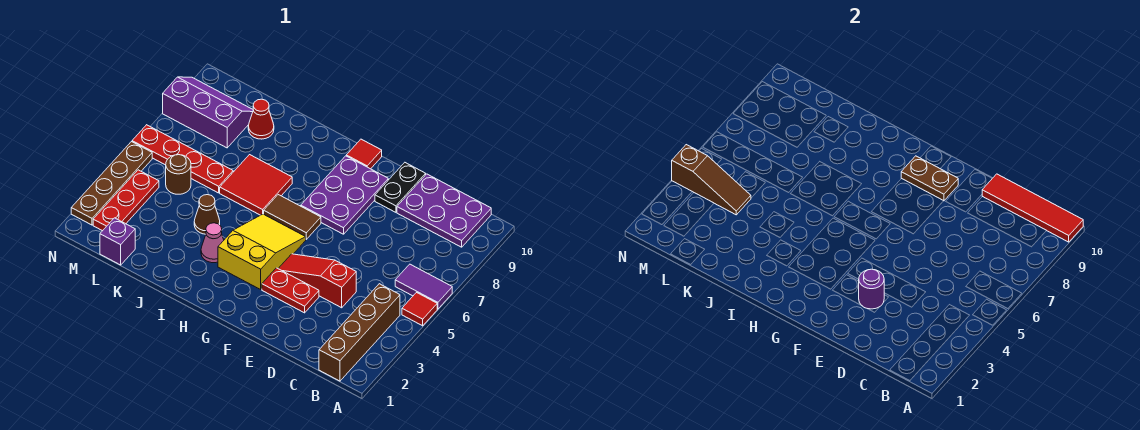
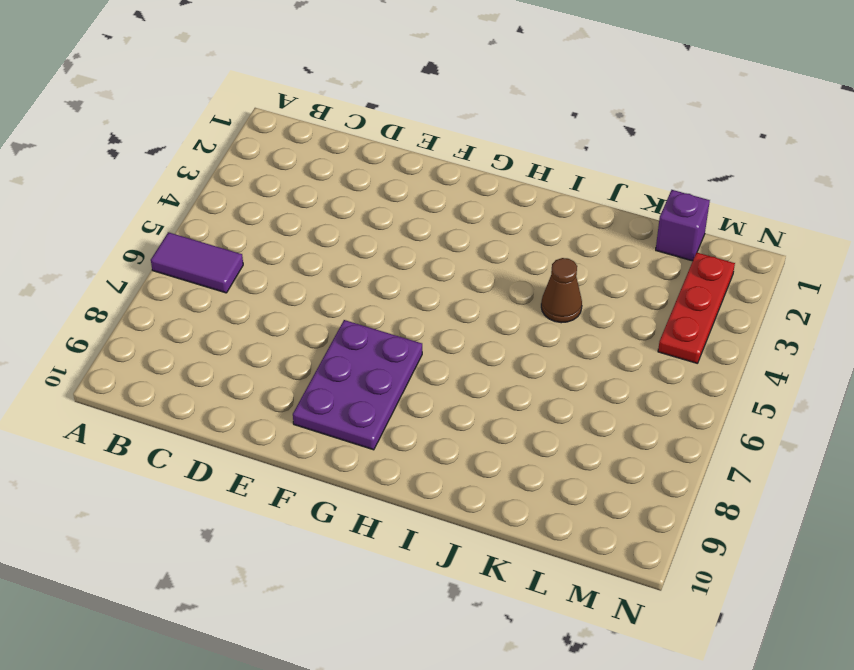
none -> red 1x1 tile [402,293,437,326]
none -> brown 1x4 brick [319,284,400,381]
none -> purple 2x3 plate [397,174,491,247]

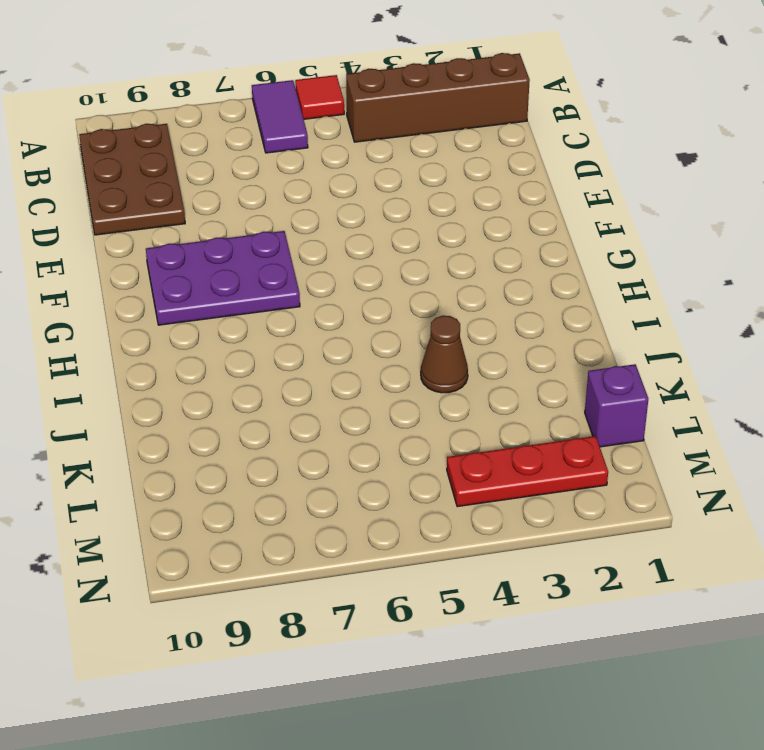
brown 2x3 plate [79,124,185,235] -> purple 2x3 plate [397,174,491,247]
none -> red 1x3 slope [278,254,356,308]
none -> red 1x2 plate [262,268,319,313]
none -> black 1x2 plate [375,163,426,212]

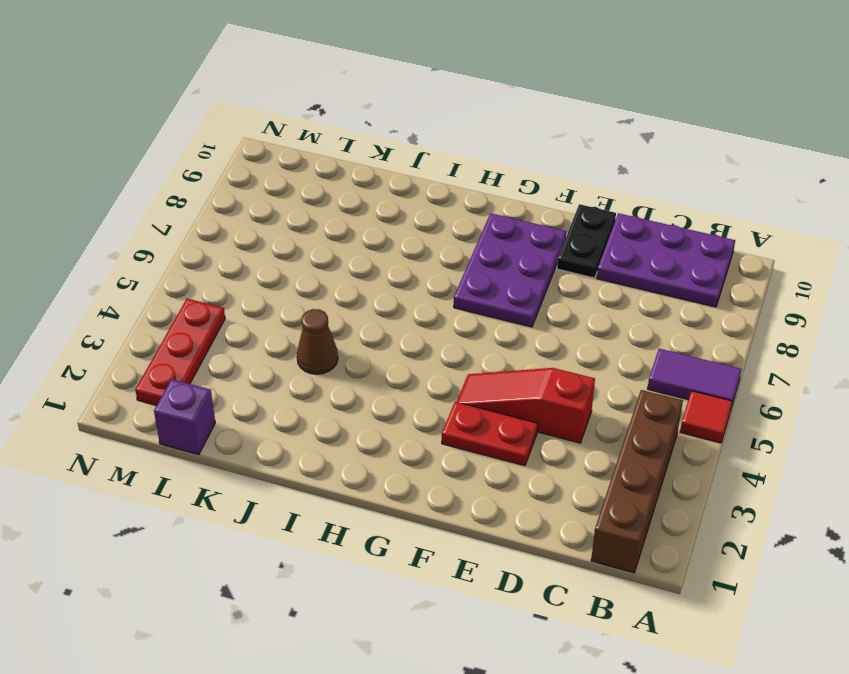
none -> yellow 2x3 slope [218,214,306,289]
none -> brown 1x2 tile [264,195,321,239]
none -> red 1x1 tile [346,139,382,169]

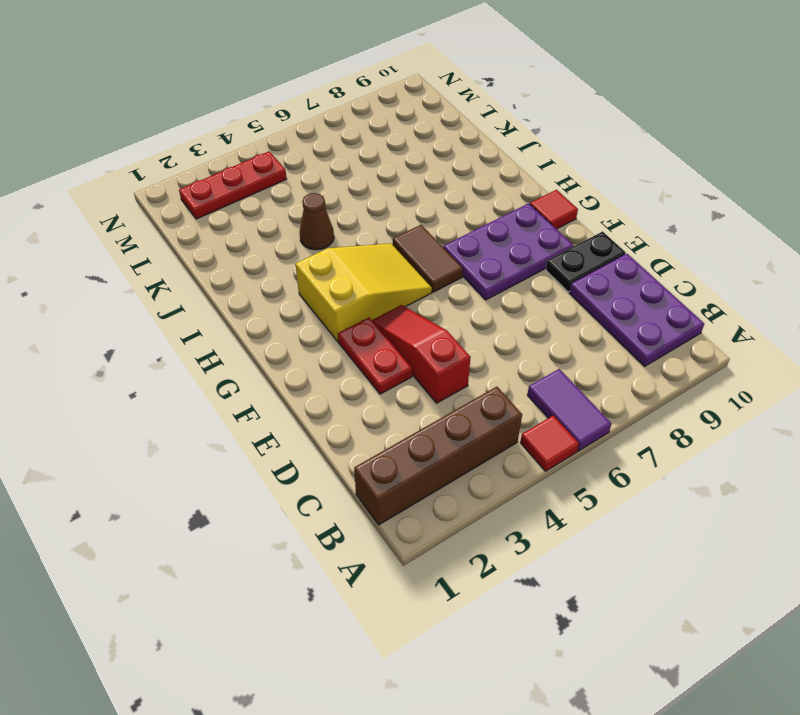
none -> pink 1x1 cone [201,223,224,263]
none -> red 2x2 tile [220,155,292,215]
none -> red 1x4 plate [132,125,233,193]

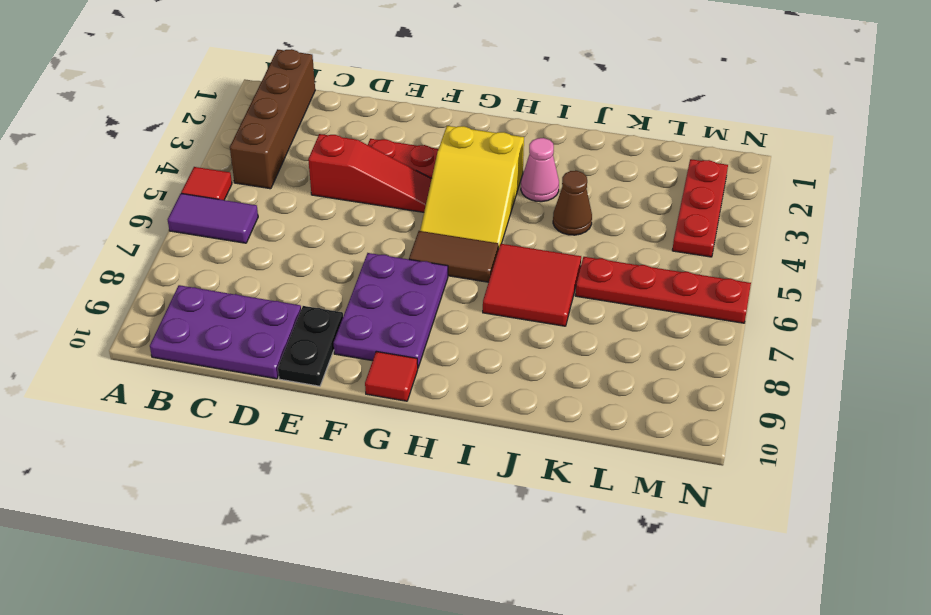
none -> red 1x1 cone [248,99,274,139]
none -> purple 1x1 brick [100,218,135,265]
none -> brown 1x1 round brick [166,155,191,194]

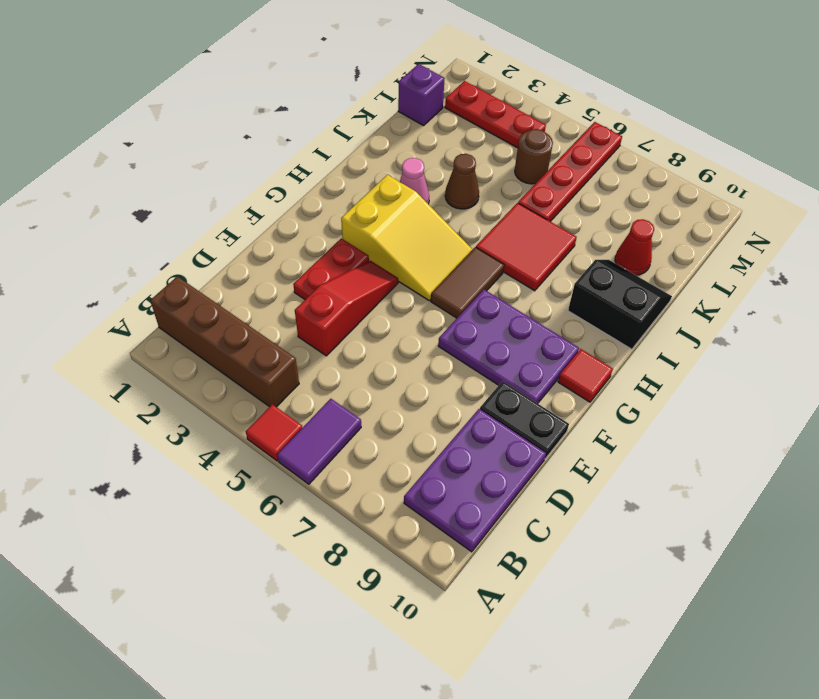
black 2x2 slope [568,260,672,349] -> none
none -> purple 2x3 slope [163,77,253,148]
none -> brown 1x4 plate [71,142,152,225]
none -> red 1x4 tile [982,174,1083,242]

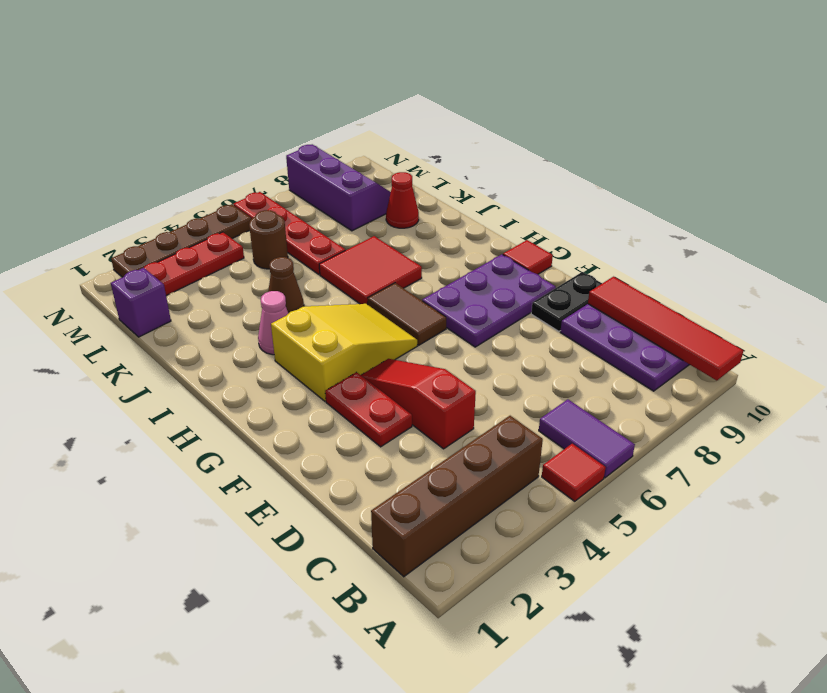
none -> purple 1x1 round brick [859,269,884,309]
none -> brown 1x2 plate [901,156,958,201]
none -> brown 1x3 slope [672,145,751,215]

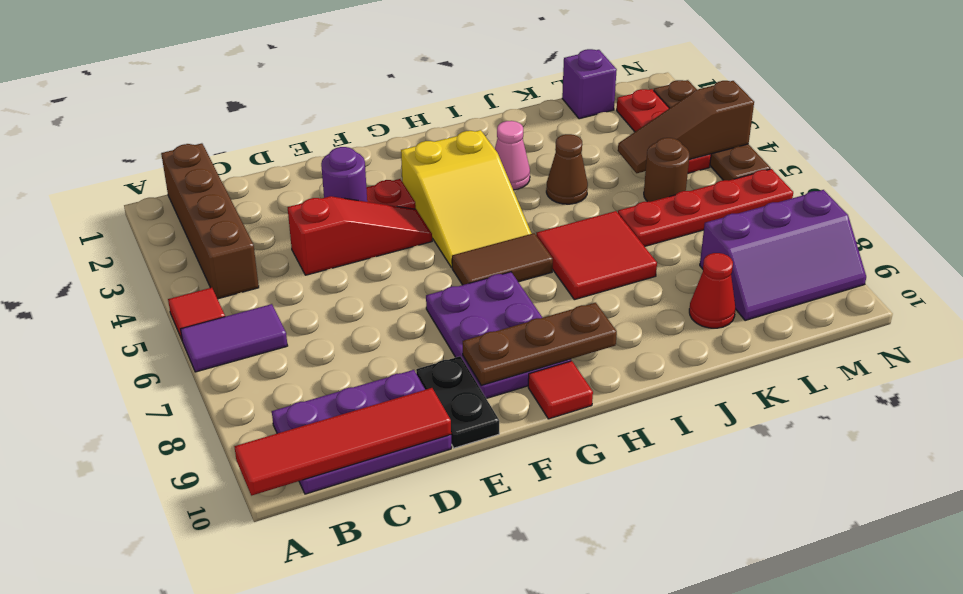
brown 1x3 plate [463,303,617,385] -> brown 1x2 plate [901,156,958,201]

